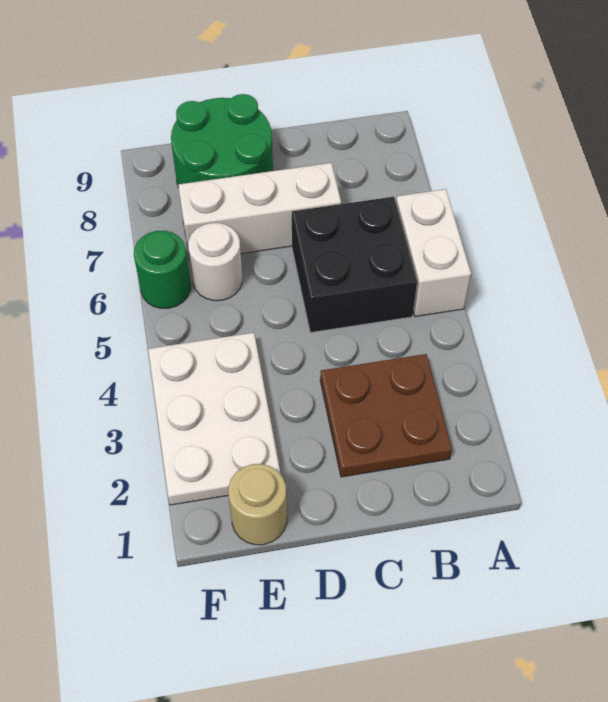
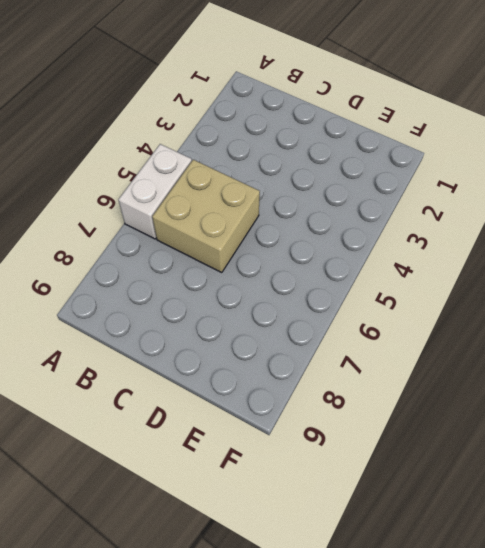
tan 2x2 brick [152,160,260,273] -> black 2x2 brick [292,197,417,333]
none -> brown 2x2 plate [320,354,452,477]
none -> white 1x3 brick [178,163,341,261]

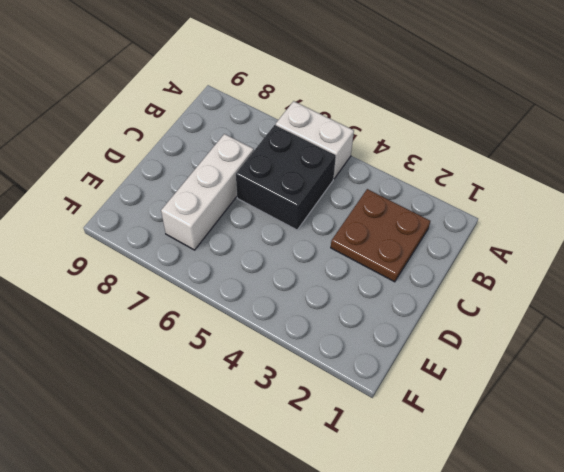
none -> green 2x2 round brick [171,94,273,185]
none -> tan 1x1 round brick [228,464,287,545]

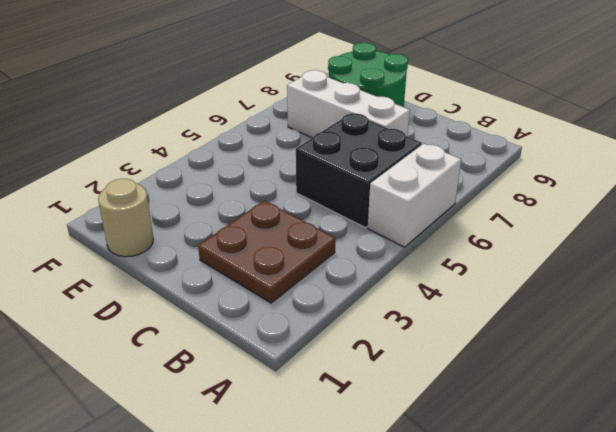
none -> white 2x3 plate [148,333,281,505]
none -> white 1x1 round brick [188,223,242,301]

